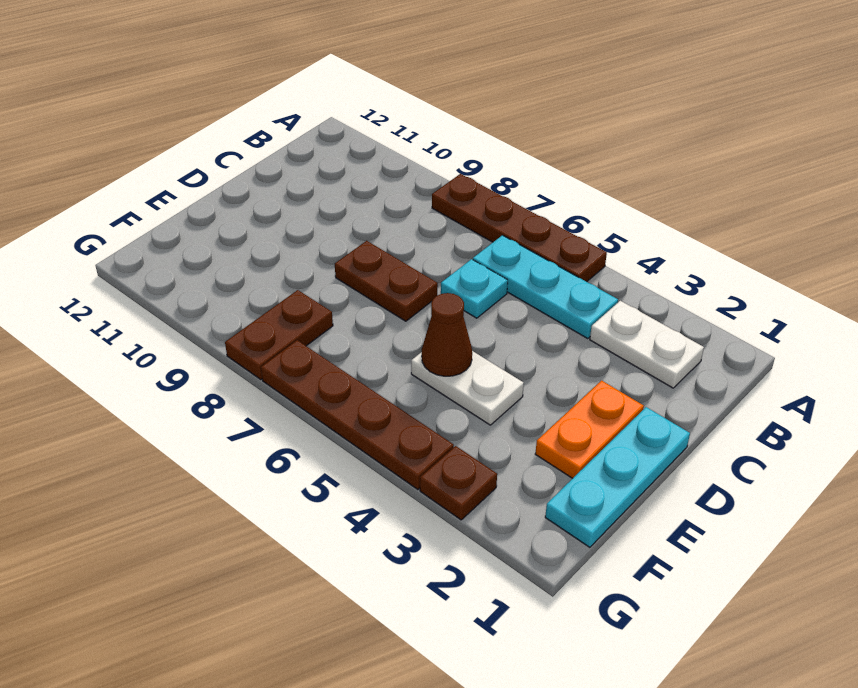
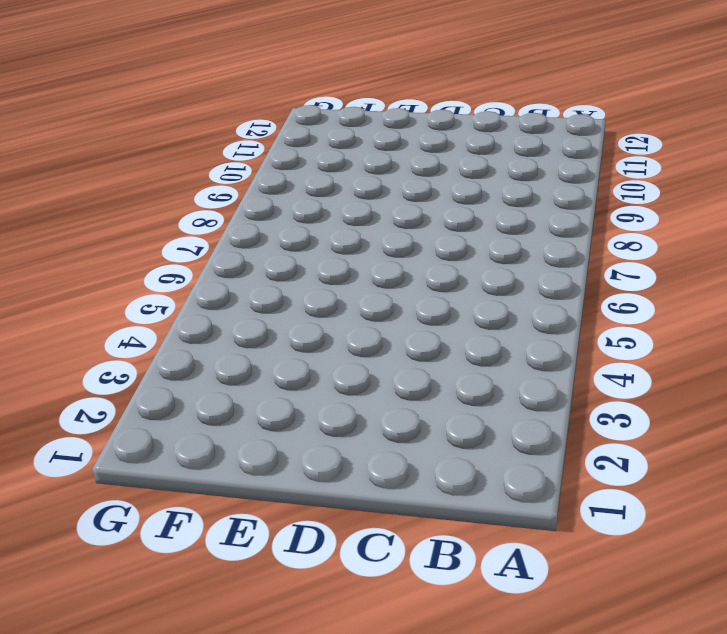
none -> brown 1x4 plate [432,174,607,282]
none -> white 1x2 plate [590,301,704,388]
none -> cyan 1x3 plate [473,235,618,339]

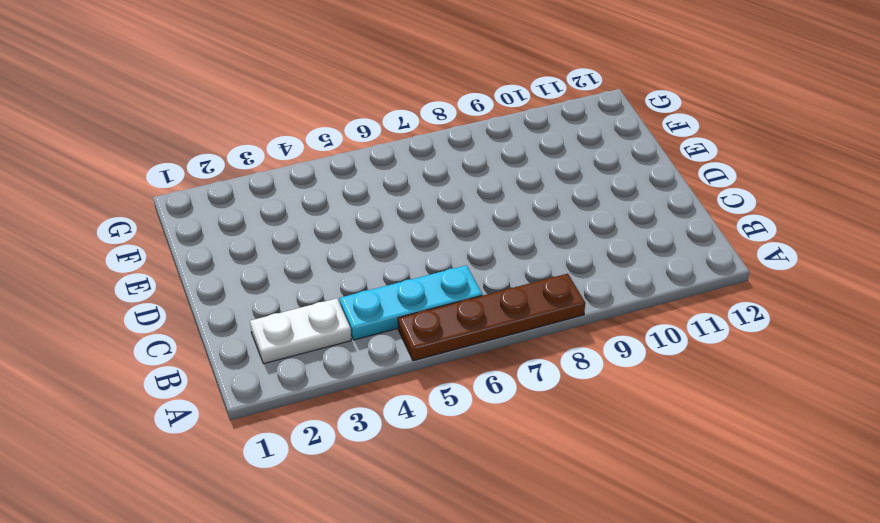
none -> cyan 1x1 plate [441,259,508,318]
none -> cyan 1x3 plate [545,407,690,547]
none -> orange 1x2 plate [535,381,644,478]

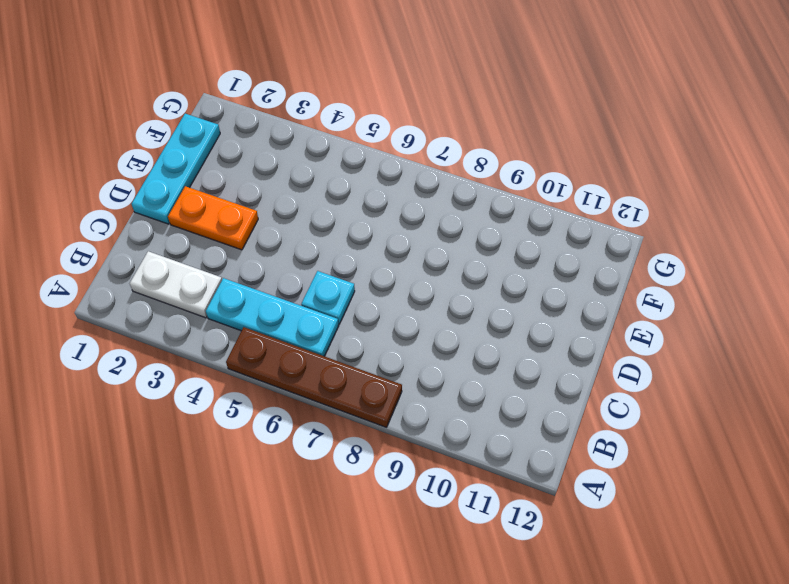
orange 1x2 plate [168,186,258,250] -> orange 1x2 plate turned to [535,381,644,478]
none -> brown 1x2 plate [335,241,438,321]
none -> white 1x2 plate [411,351,524,425]
none -> brown 1x2 plate [225,290,333,380]

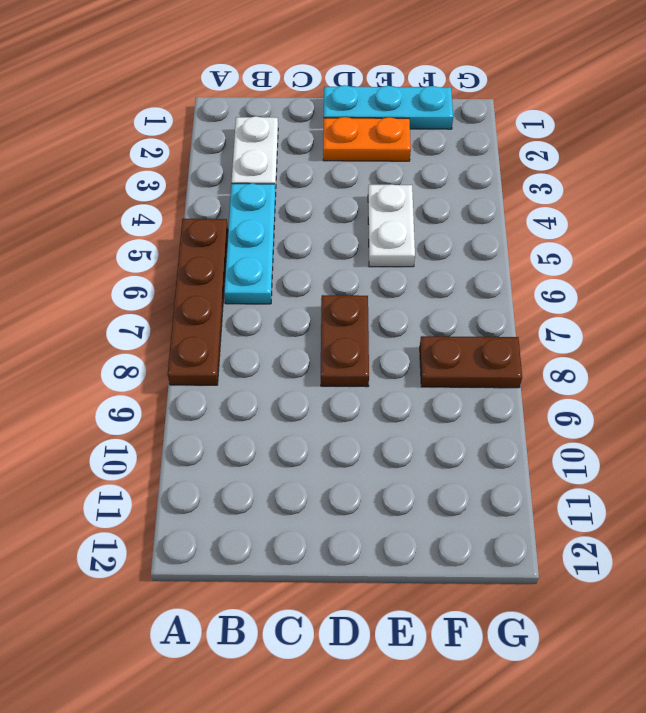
none -> cyan 1x1 plate [441,259,508,318]
none -> brown 1x1 plate [420,446,497,520]
none -> brown 1x4 plate [261,340,454,490]

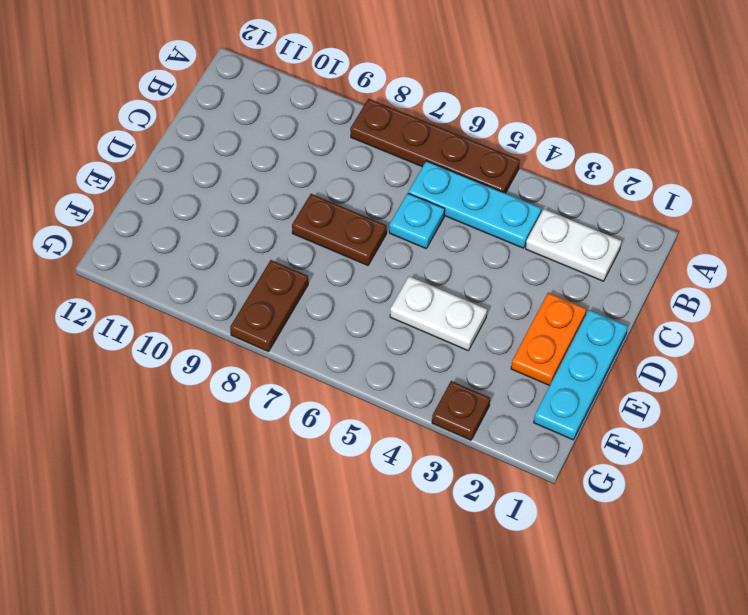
none -> brown 1x4 plate [261,340,454,490]
none -> brown 1x1 cone [422,293,472,376]

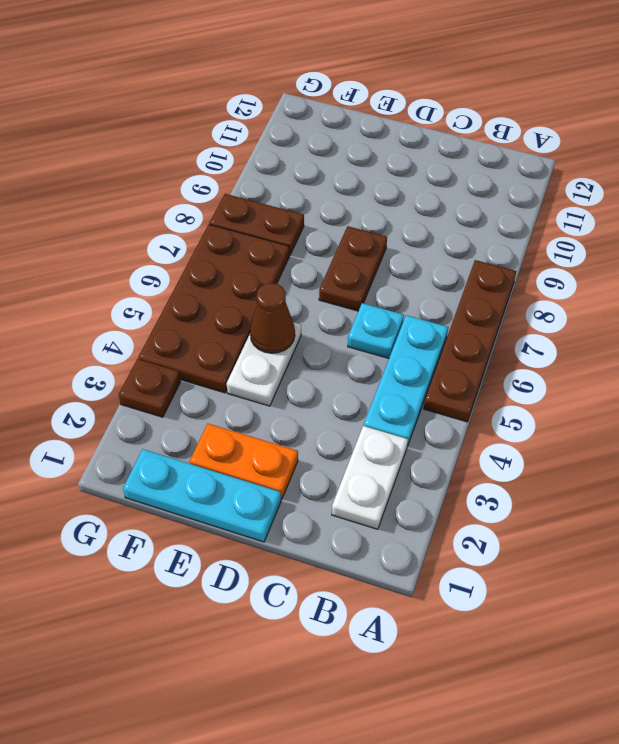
brown 2x4 plate [138,224,289,393] -> brown 1x4 plate [261,340,454,490]

